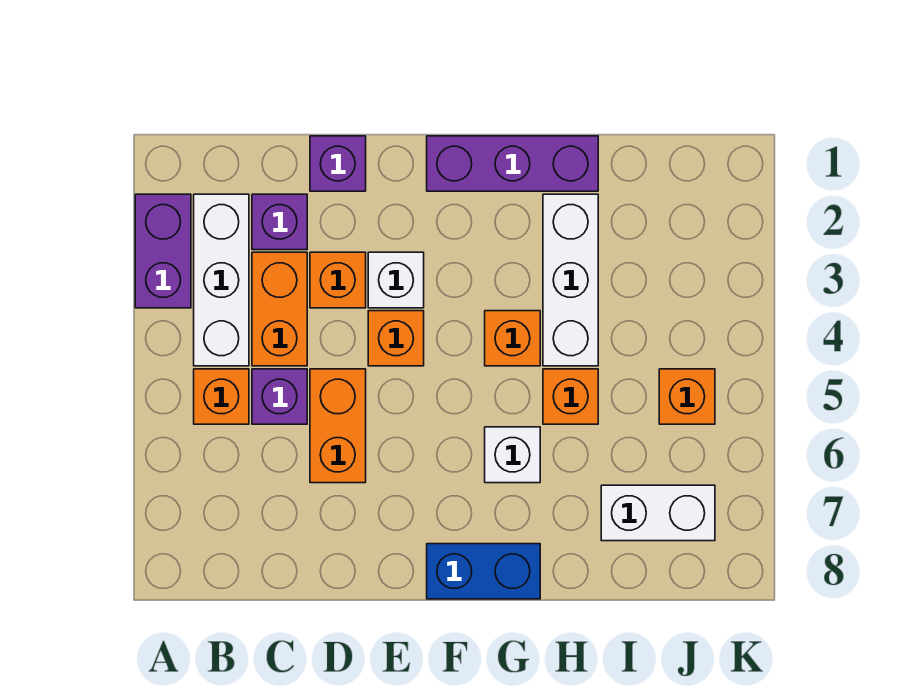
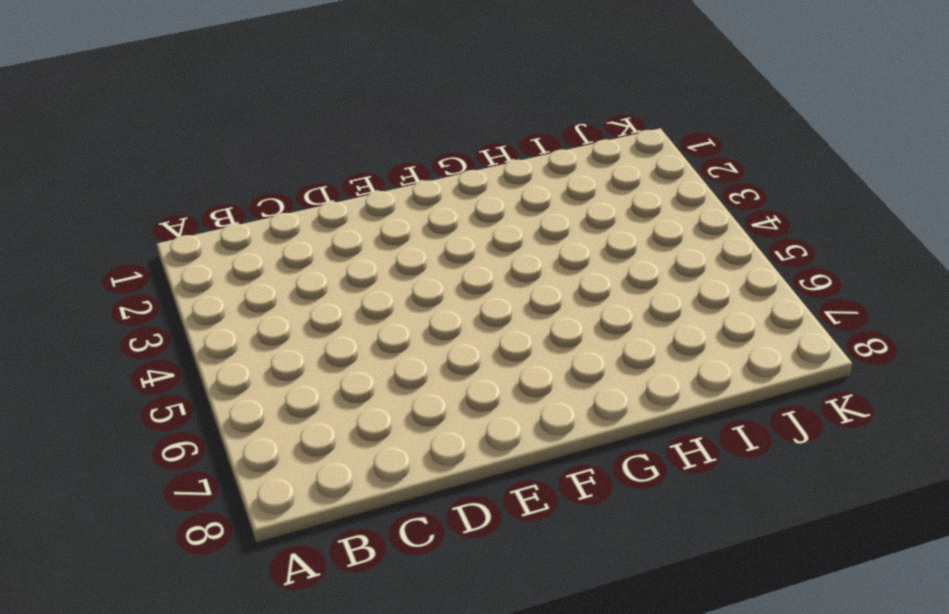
none -> purple 1x2 brick [135,194,191,308]
none -> white 1x3 brick [194,194,249,366]
none -> orange 1x1 brick [194,369,249,424]

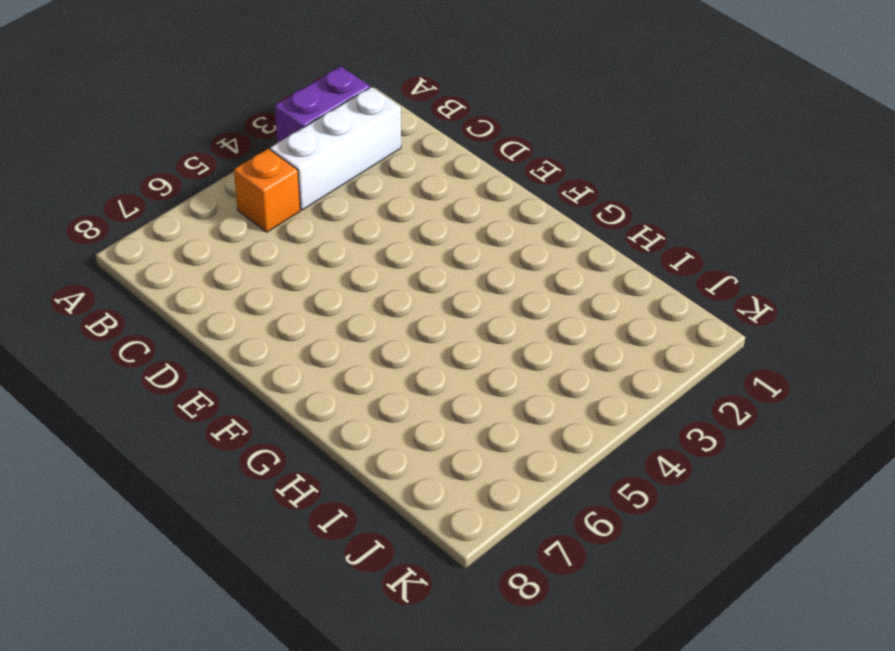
none -> purple 1x1 brick [252,194,307,250]
none -> orange 1x2 brick [252,252,307,366]
none -> purple 1x1 brick [252,369,307,424]

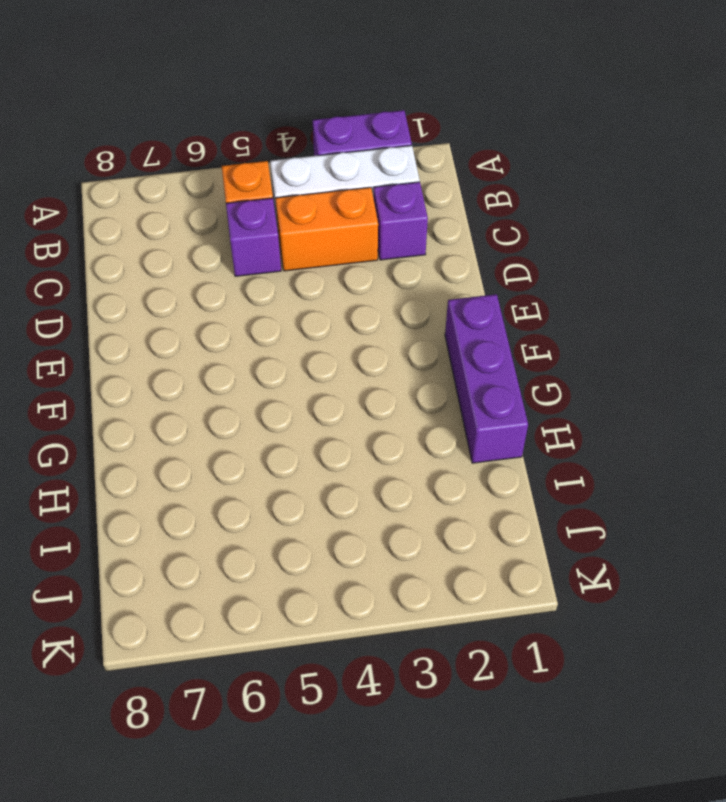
none -> purple 1x1 brick [310,136,366,191]
none -> orange 1x1 brick [310,252,366,308]
none -> orange 1x2 brick [310,369,366,483]

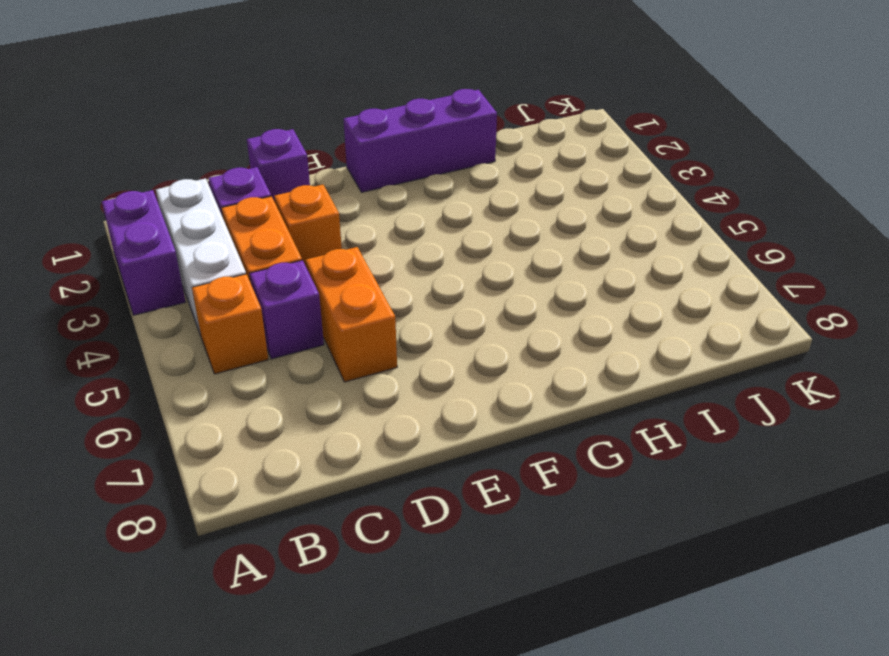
none -> white 1x1 brick [368,252,424,308]
none -> orange 1x1 brick [368,311,424,366]
none -> blue 1x2 brick [427,544,540,599]

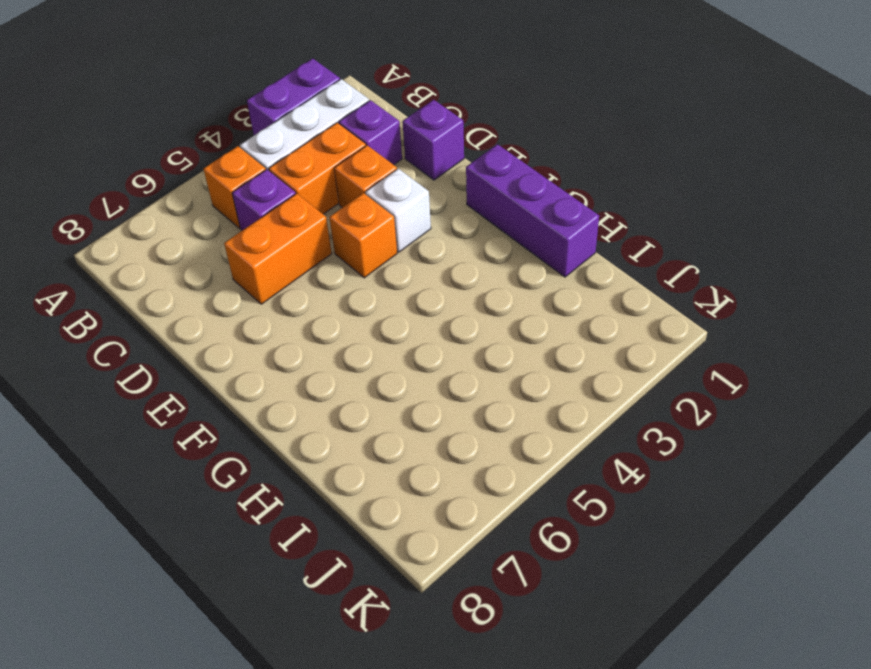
none -> blue 1x2 brick [427,544,540,599]
none -> orange 1x1 brick [485,311,540,366]
none -> white 1x1 brick [485,427,540,483]

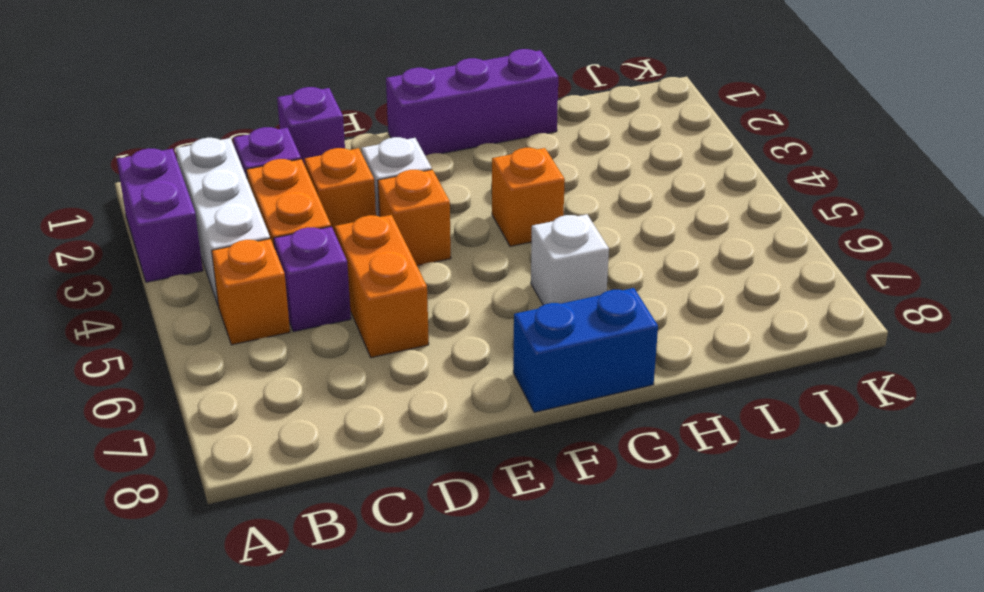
none -> white 1x3 brick [543,194,598,366]
none -> orange 1x1 brick [543,369,598,424]
none -> white 1x2 brick [601,485,715,541]

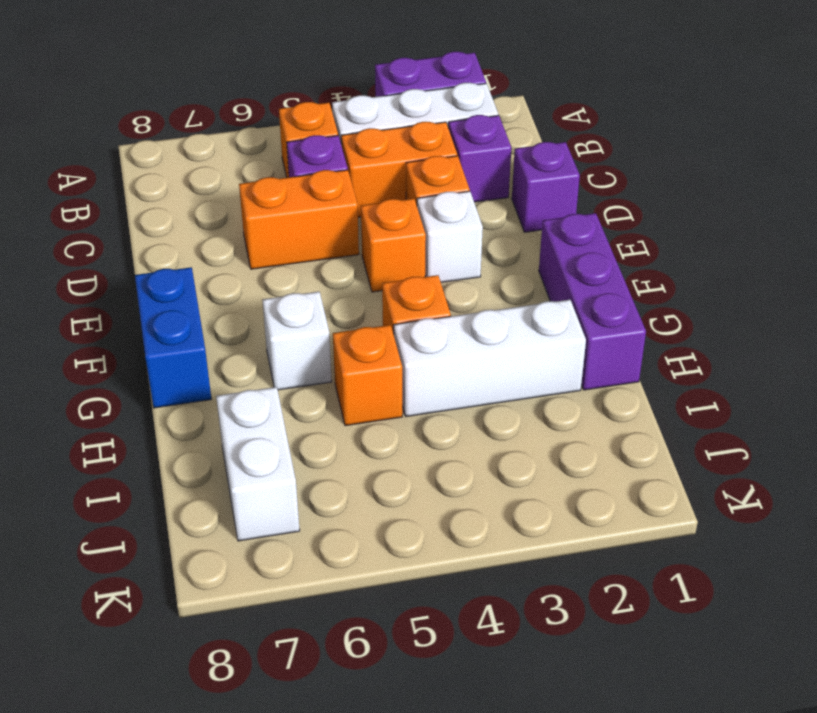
none -> orange 1x1 brick [659,369,715,424]

